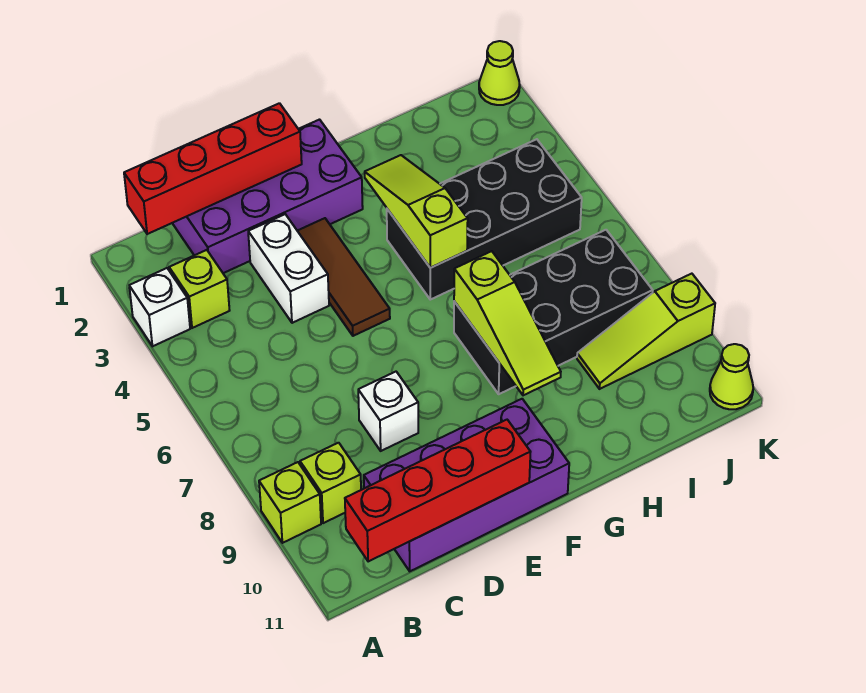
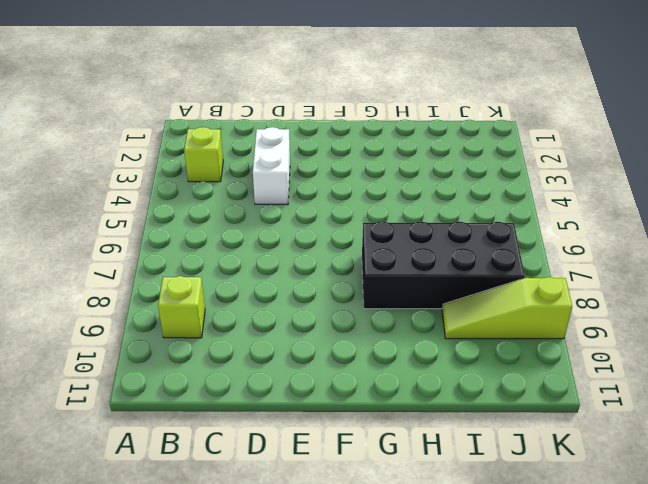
none -> white 1x1 brick [129,268,190,346]
none -> lime 1x1 brick [259,462,321,543]
none -> purple 2x4 brick [172,120,363,273]

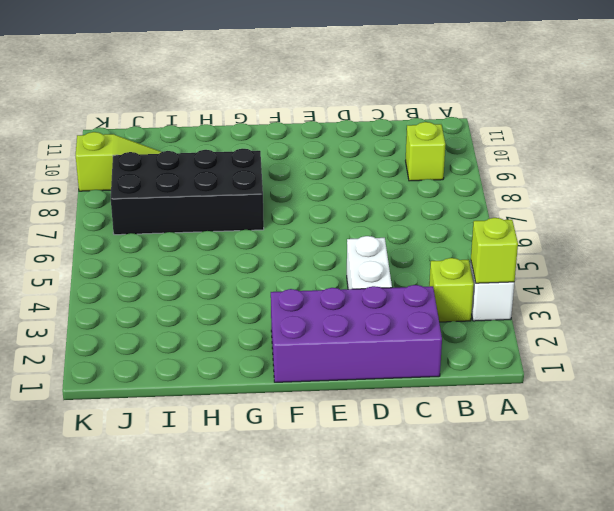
lime 1x1 brick [471,218,518,283] -> lime 1x1 brick moved to [259,462,321,543]
none -> purple 2x4 brick [364,399,569,571]
none -> white 1x1 brick [358,372,418,451]
none -> brown 1x3 tile [298,218,390,336]

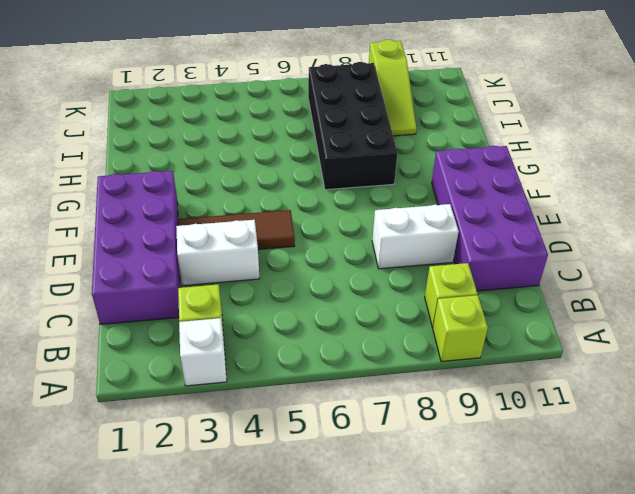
white 1x2 brick [372,204,459,269] -> white 1x1 brick [358,372,418,451]
none -> black 2x4 brick [387,139,582,300]
none -> lime 1x1 cone [479,41,520,105]
none -> lime 1x1 cone [710,344,753,409]

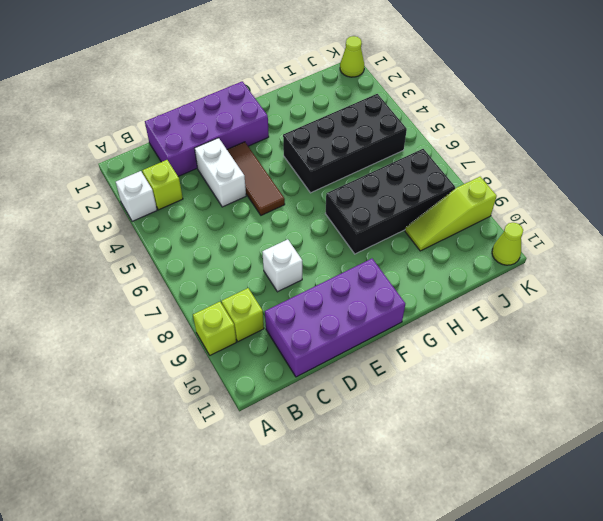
none -> red 1x4 brick [124,103,302,234]
none -> red 1x4 brick [345,420,530,561]
none -> lime 1x3 slope [365,155,468,268]

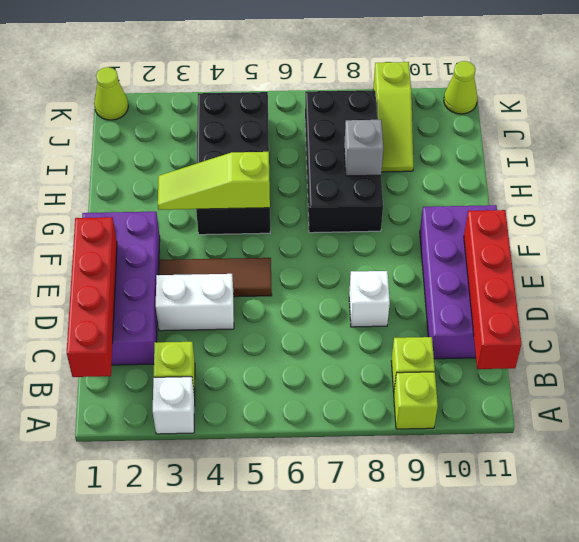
grey 1x1 brick [344,120,383,176] -> none
none -> lime 1x3 slope [454,251,561,395]

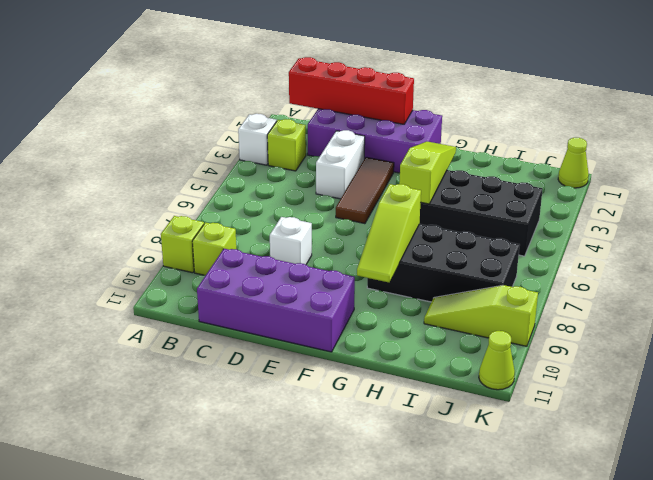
none -> red 1x4 brick [345,420,530,561]

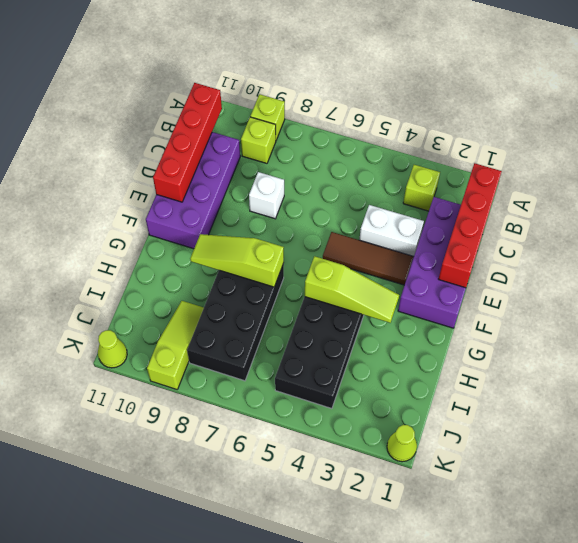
none -> white 1x1 brick [129,268,190,346]

